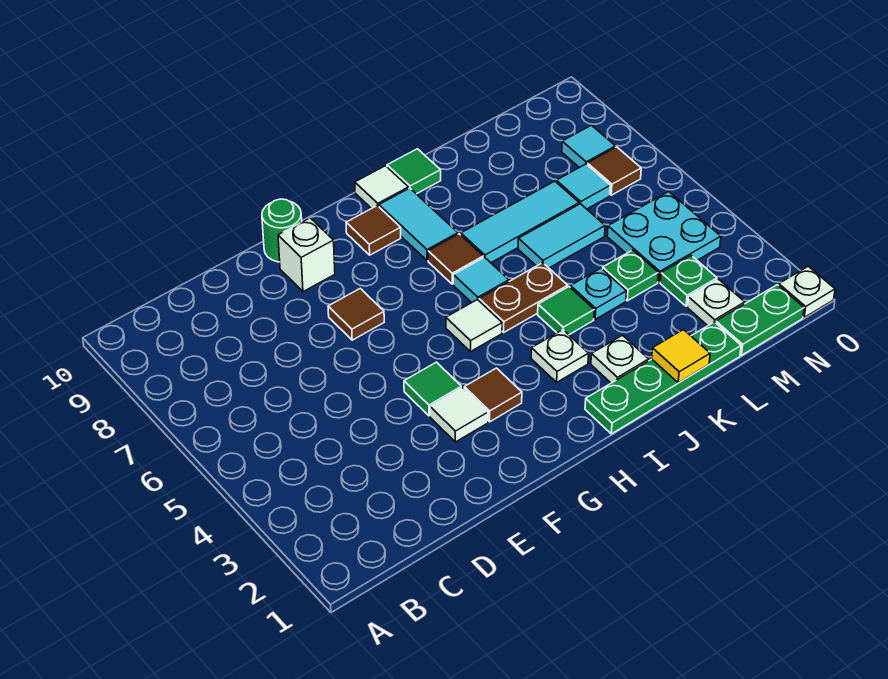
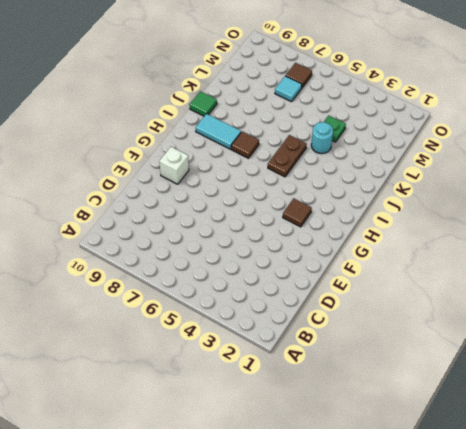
cyan 1x1 round brick [311,122,333,154] -> cyan 1x1 plate [570,268,626,319]
none -> white 1x1 tile [430,388,488,442]
none -> green 1x1 tile [404,362,461,416]
none -> brown 1x1 tile [328,289,384,340]
none -> green 1x1 round brick [262,199,302,262]

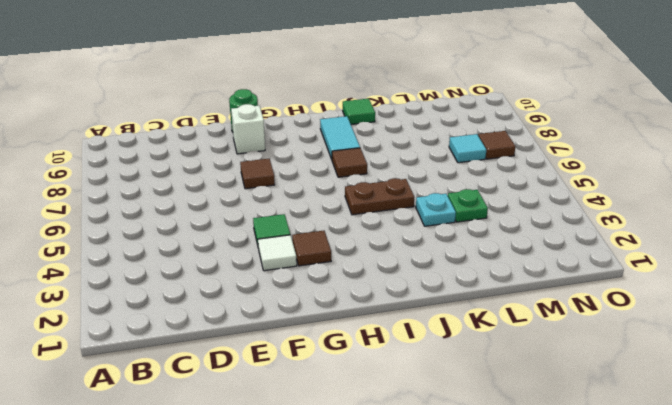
none -> white 1x1 tile [446,300,502,352]
none -> brown 1x1 tile [346,206,401,255]
none -> green 1x4 plate [585,322,741,434]
none -> white 1x1 plate [531,330,589,382]

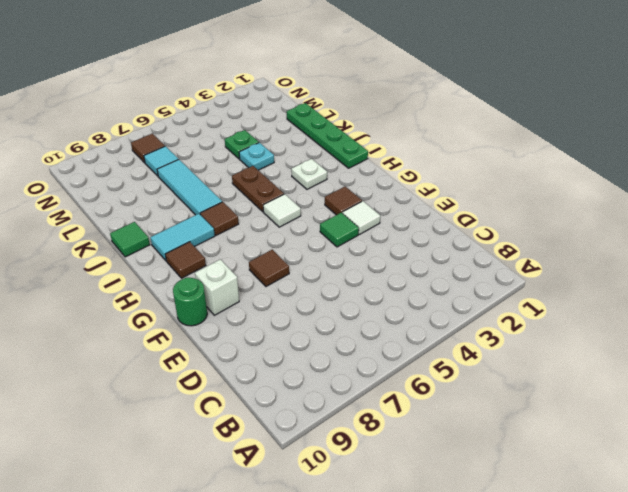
none -> cyan 1x1 tile [453,257,509,303]
none -> white 1x1 tile [355,166,409,209]
none -> white 1x1 plate [591,335,649,383]
none -> green 1x1 tile [538,287,594,335]

